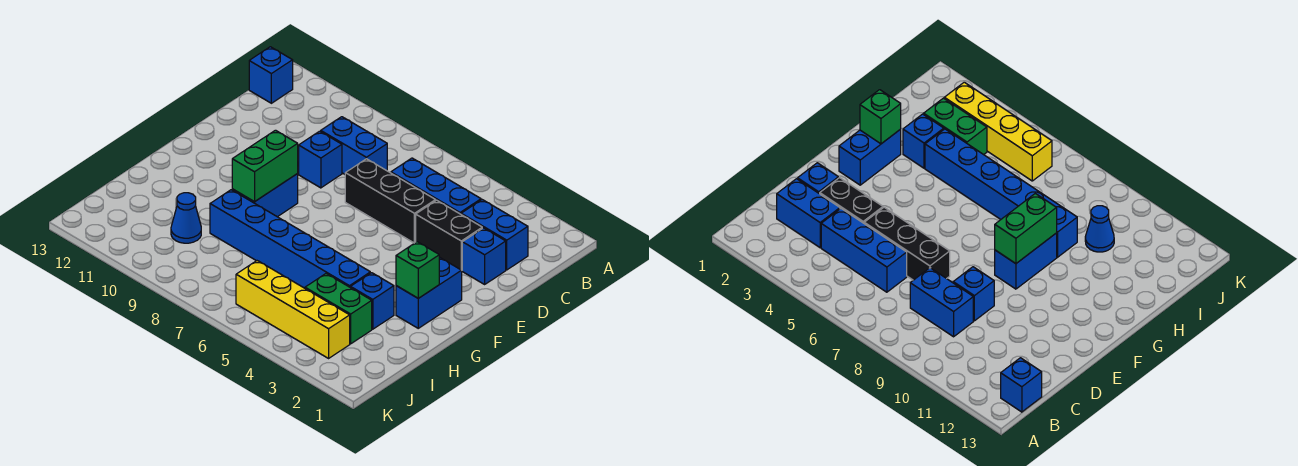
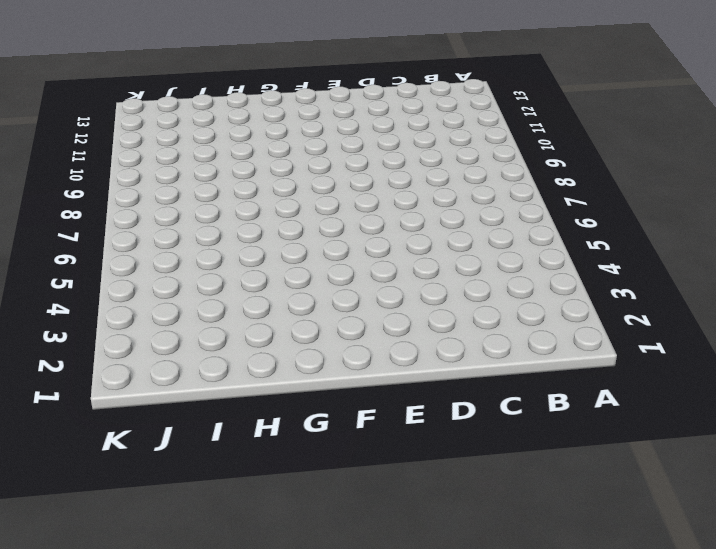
none -> blue 1x1 brick [249,47,293,103]
none -> blue 1x2 brick [461,200,528,270]
none -> blue 1x3 brick [391,158,481,214]

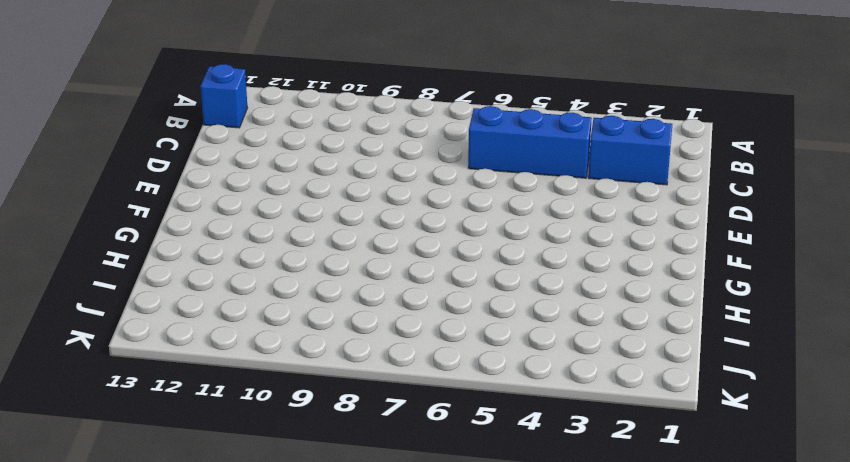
none -> blue 1x2 brick [321,117,387,174]
none -> blue 1x1 brick [462,228,506,284]
none -> black 1x2 brick [416,200,482,270]

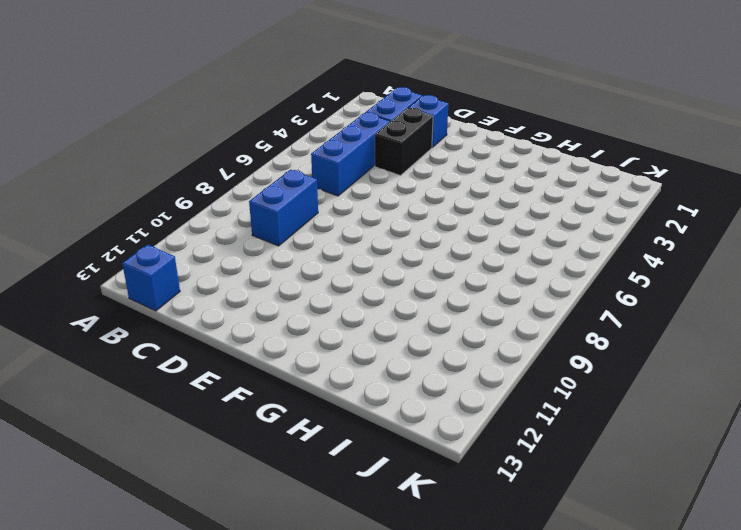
none -> black 1x3 brick [345,159,436,243]
none -> blue 1x1 brick [299,131,342,188]
none -> blue 1x2 brick [396,257,462,328]

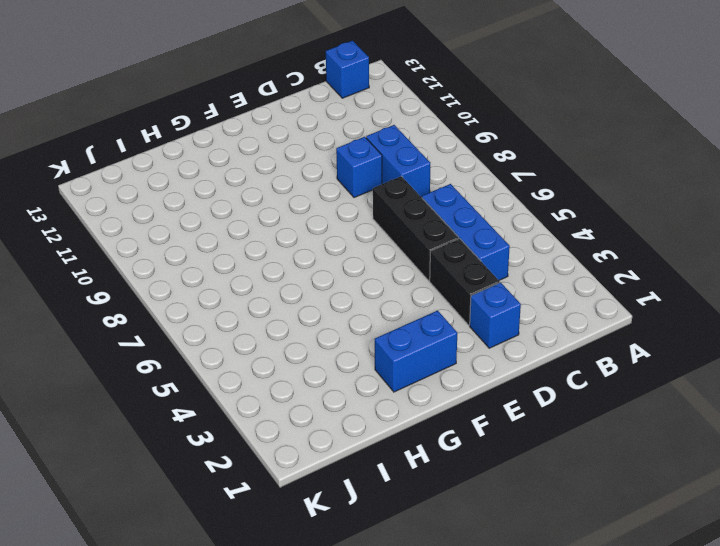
none -> blue 1x2 brick [461,200,528,270]
none -> blue 1x2 brick [232,174,298,217]
none -> blue 1x1 brick [351,273,394,329]

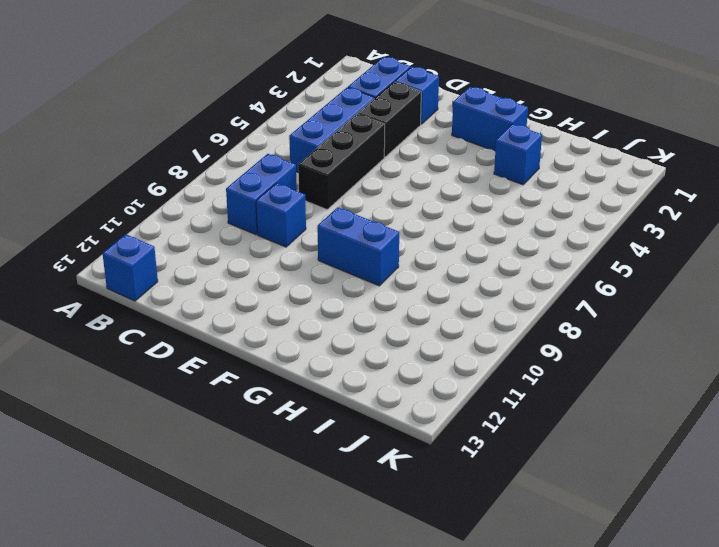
none -> blue 1x6 brick [210,190,370,288]
none -> green 1x2 brick [305,274,372,344]
none -> blue 1x1 cone [171,193,201,243]

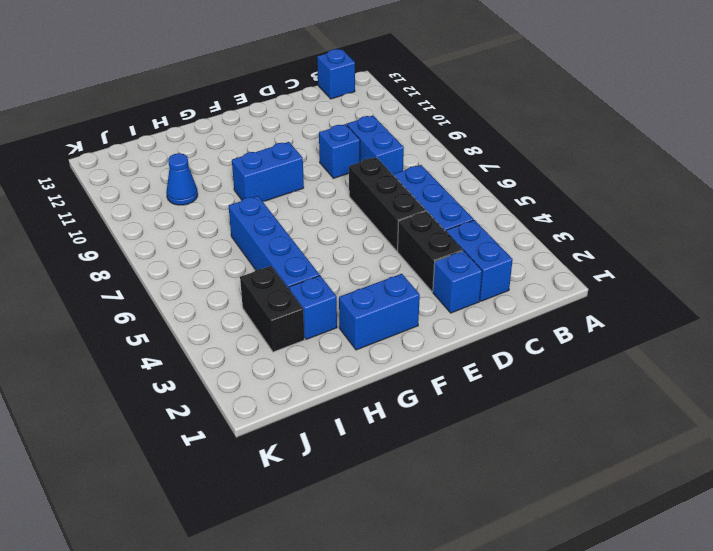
blue 1x4 brick [229,196,320,289] -> blue 1x6 brick [210,190,370,288]
black 1x2 brick [240,266,305,352] -> green 1x2 brick [305,274,372,344]
none -> yellow 1x4 brick [236,261,350,358]
none -> green 1x2 brick [232,130,298,202]
none -> green 1x1 brick [396,242,439,298]

